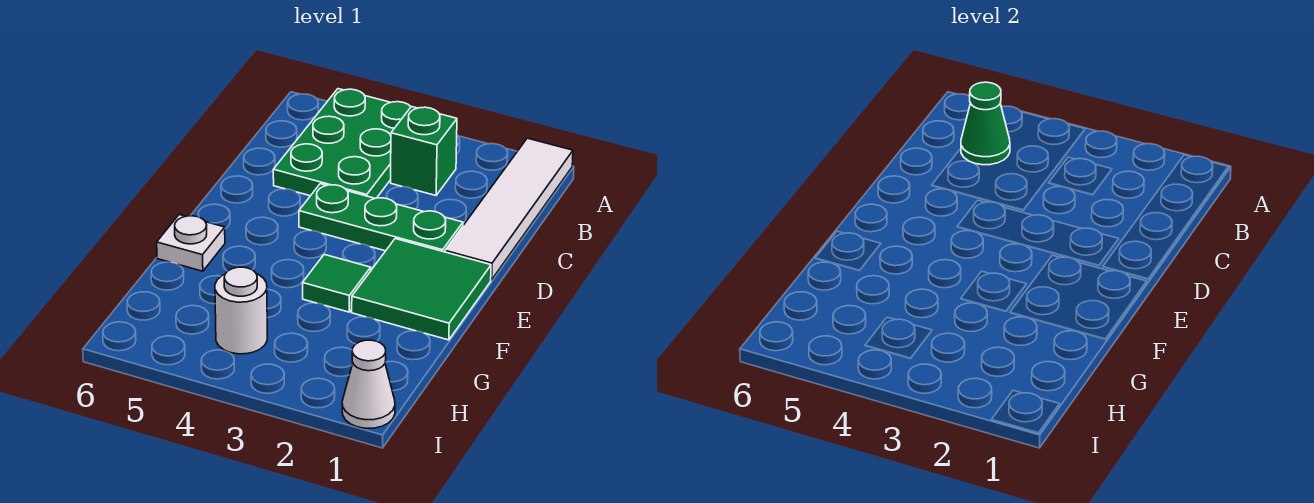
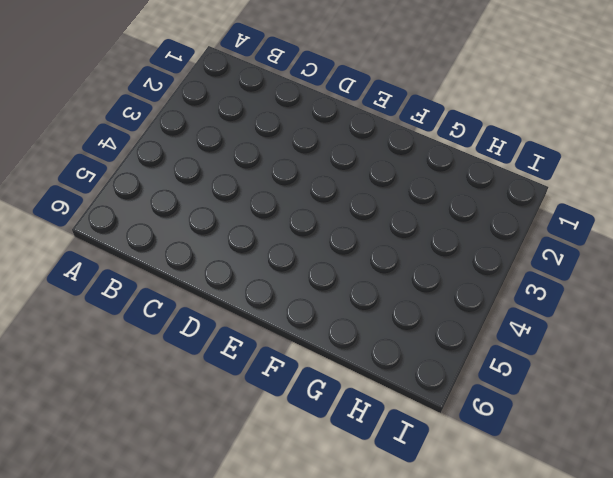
none -> white 1x4 tile [445,138,573,280]
none -> green 2x3 plate [273,89,411,198]

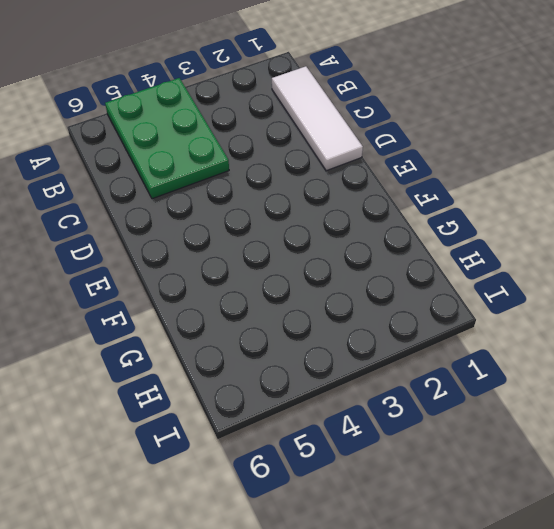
white 1x3 tile [272,66,363,171] -> white 1x4 tile [445,138,573,280]
none -> green 1x1 brick [391,107,457,195]
none -> green 1x3 plate [299,184,463,252]

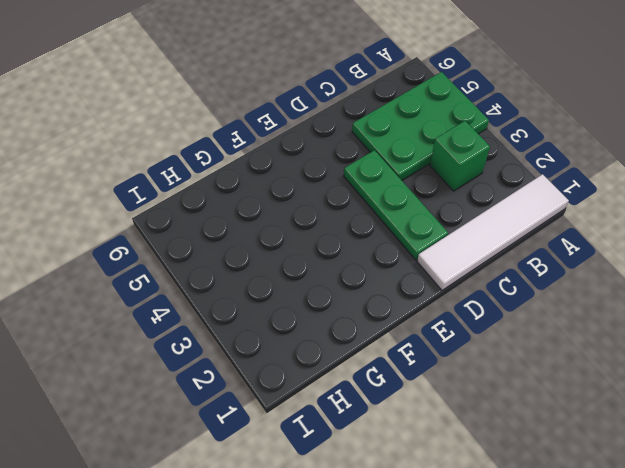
none -> green 2x2 tile [352,239,491,340]
none -> green 1x1 tile [303,254,371,312]

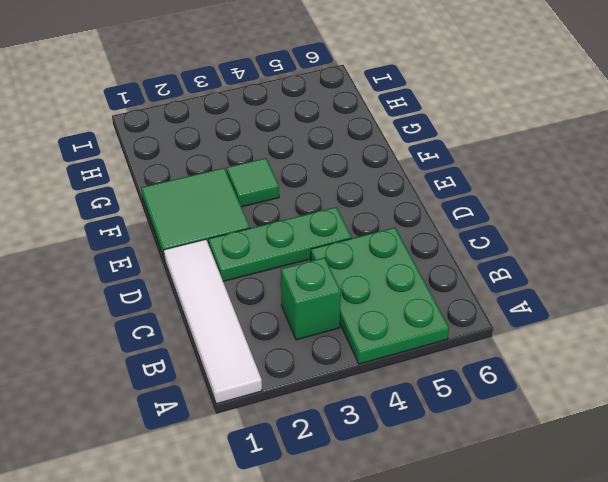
none -> white 1x1 plate [157,215,225,271]
none -> white 1x1 round brick [215,267,267,354]

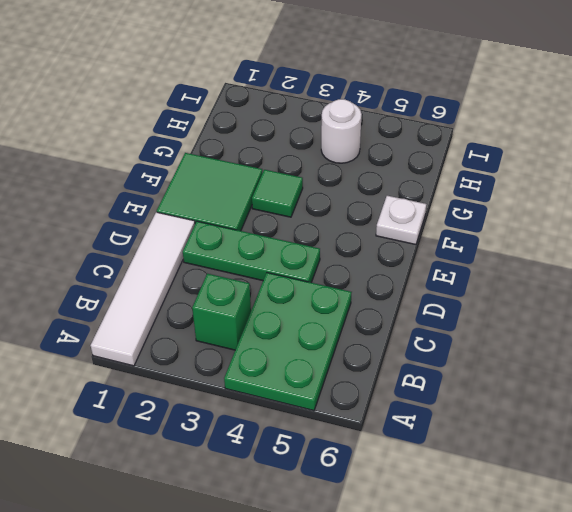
none -> white 1x1 cone [342,340,395,428]
none -> green 1x1 cone [961,82,1010,165]

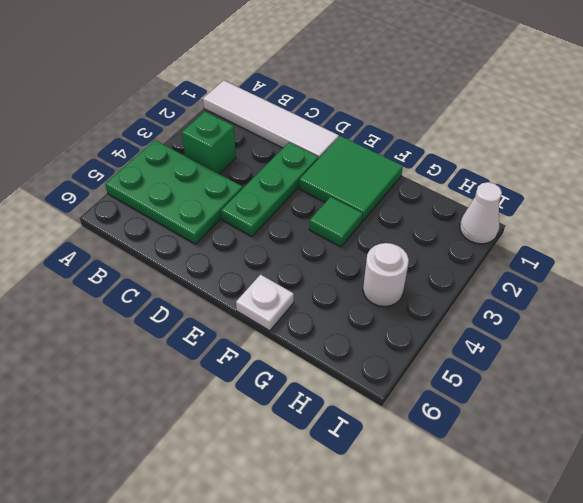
none -> green 1x1 cone [961,82,1010,165]

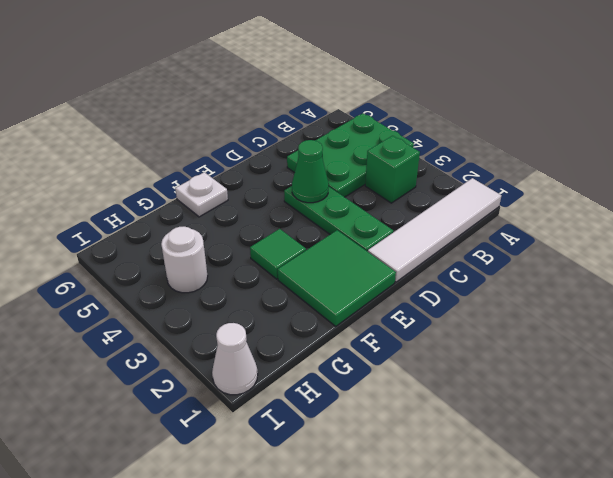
green 1x1 cone [292,140,329,203] -> green 1x1 cone moved to [961,82,1010,165]

